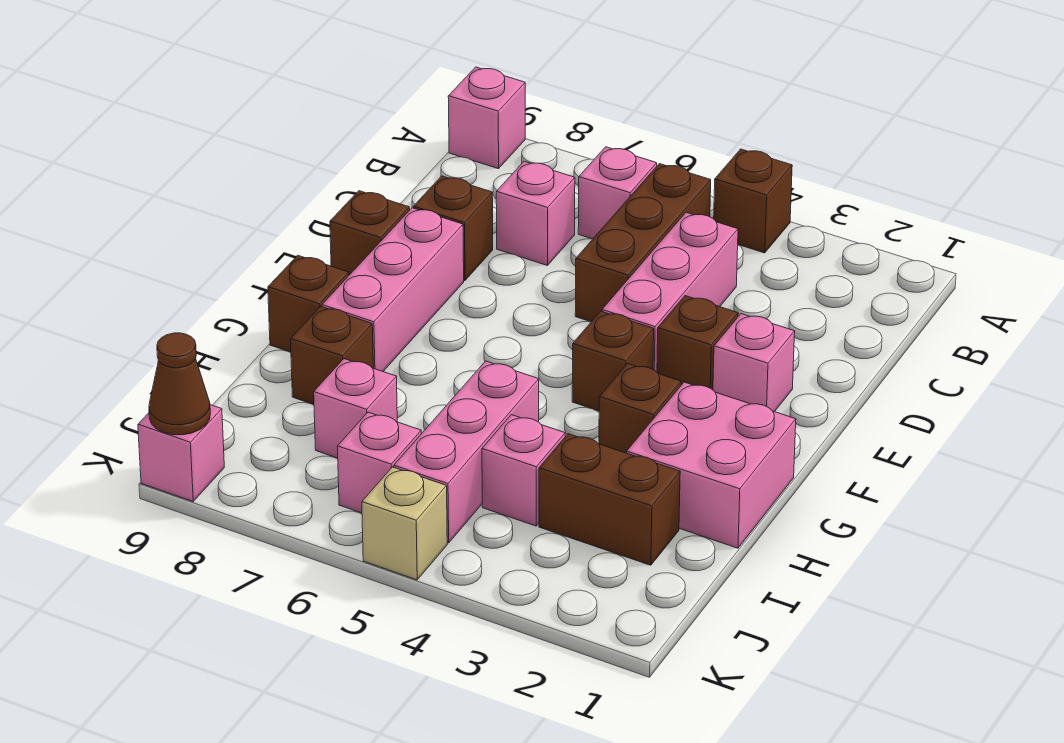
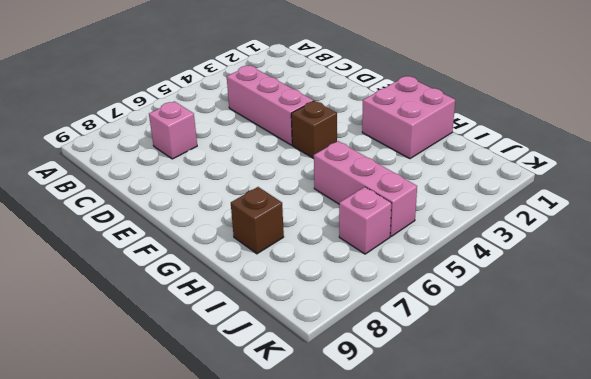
none -> brown 1x1 brick [713,149,792,253]
none -> pink 1x1 brick [448,67,525,169]
none -> brown 1x3 brick [575,164,711,322]

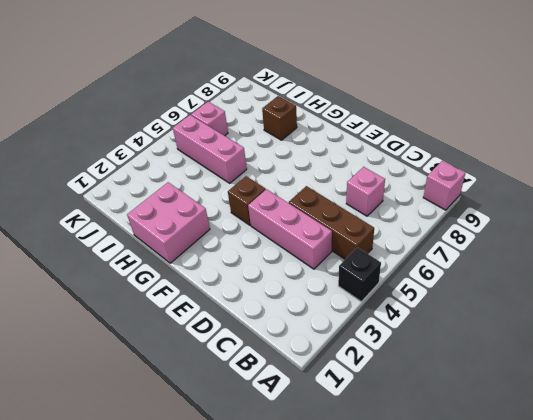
black 1x1 brick [338,247,381,301] -> brown 1x1 brick [713,149,792,253]
none -> pink 1x1 brick [578,147,657,239]
none -> brown 1x1 brick [413,176,493,281]
none -> pink 1x1 brick [713,314,795,412]

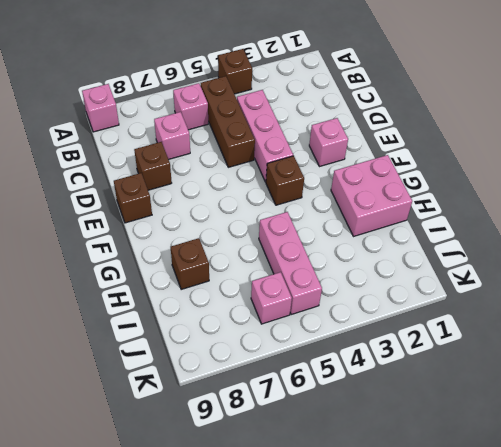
none -> brown 1x1 brick [657,296,738,390]
none -> pink 1x3 brick [322,208,464,371]
none -> brown 1x1 brick [599,364,681,453]

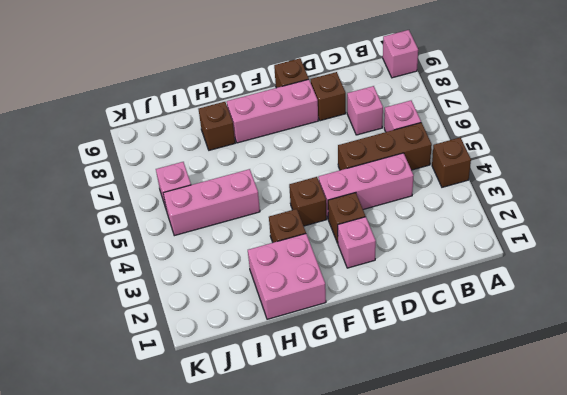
none -> brown 1x1 brick [268,255,349,352]
none -> brown 1x2 brick [539,434,680,565]
none -> pink 1x1 brick [482,415,565,526]

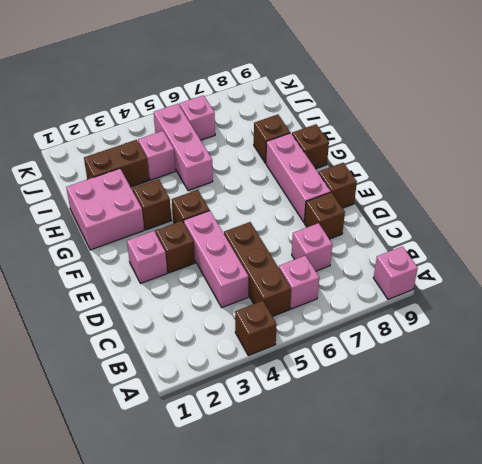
none -> pink 1x1 brick [314,359,397,458]
none -> tan 1x1 brick [362,467,447,580]
none -> pink 1x1 brick [138,405,224,501]

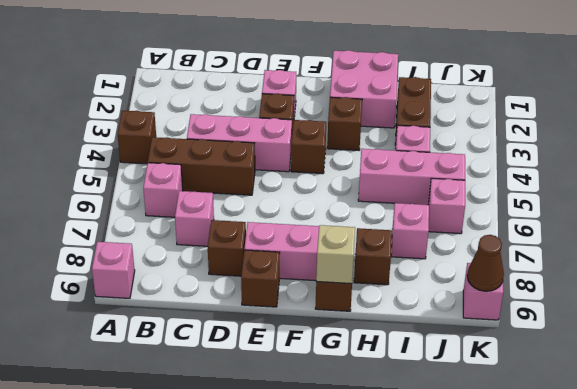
tan 1x1 brick [316,225,355,284] -> tan 1x1 brick moved to [362,467,447,580]

